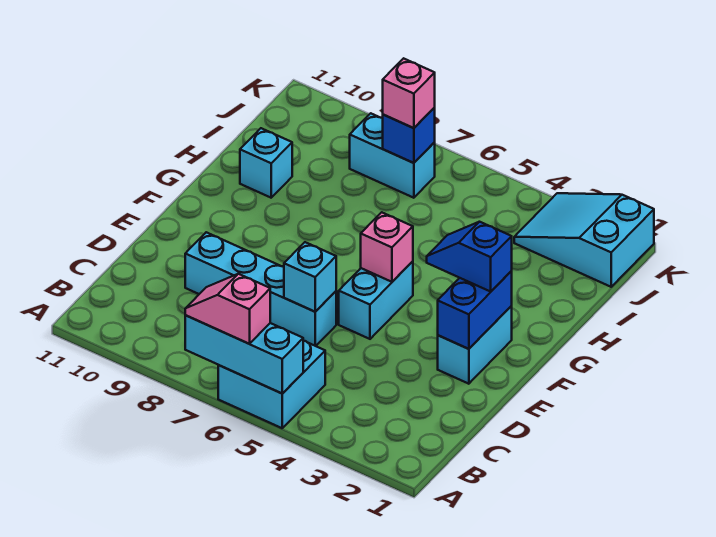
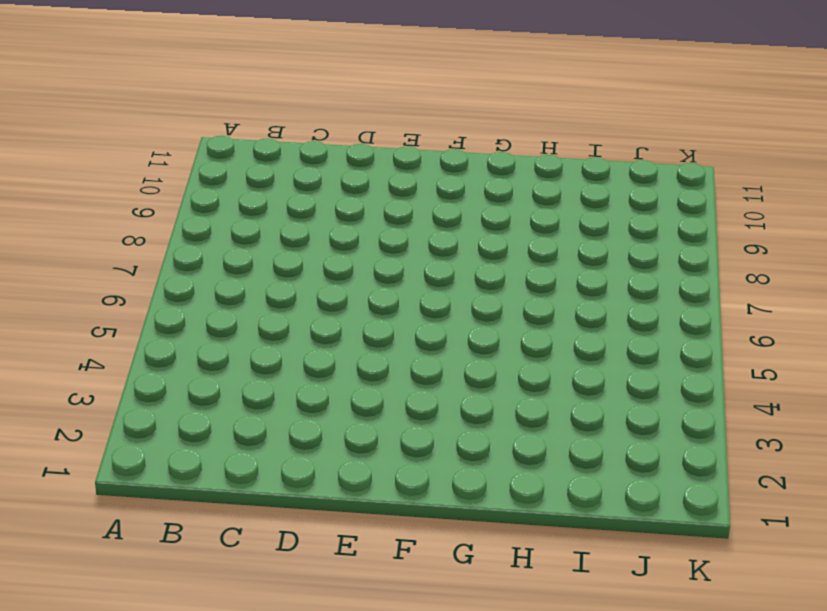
none -> cyan 2x2 brick [218,341,325,428]
none -> cyan 1x4 brick [185,232,336,346]
none -> cyan 1x2 brick [438,306,512,384]

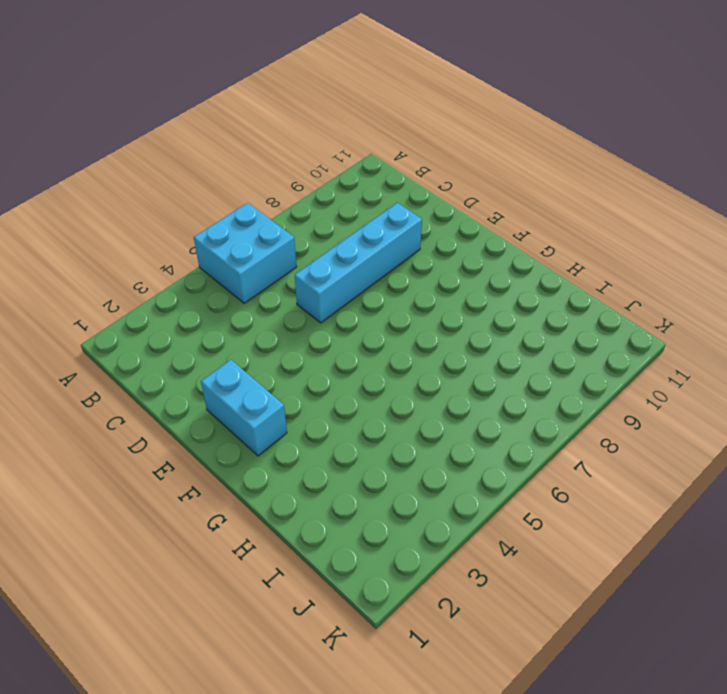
none -> cyan 1x2 brick [339,261,413,339]
none -> cyan 1x1 brick [240,128,292,198]
none -> cyan 2x3 slope [514,193,654,287]

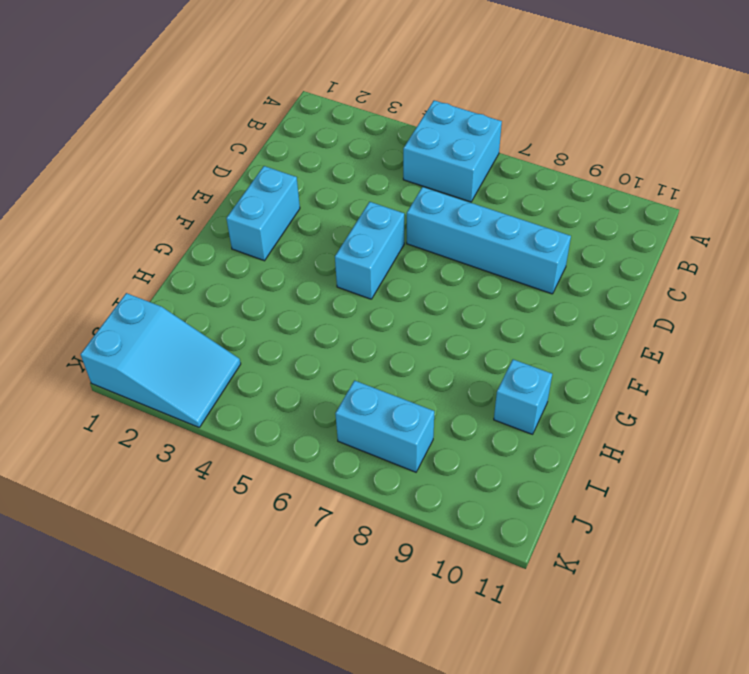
none -> cyan 1x3 brick [185,315,303,394]
none -> cyan 1x1 brick [284,242,336,312]
none -> blue 1x2 brick [438,271,512,349]

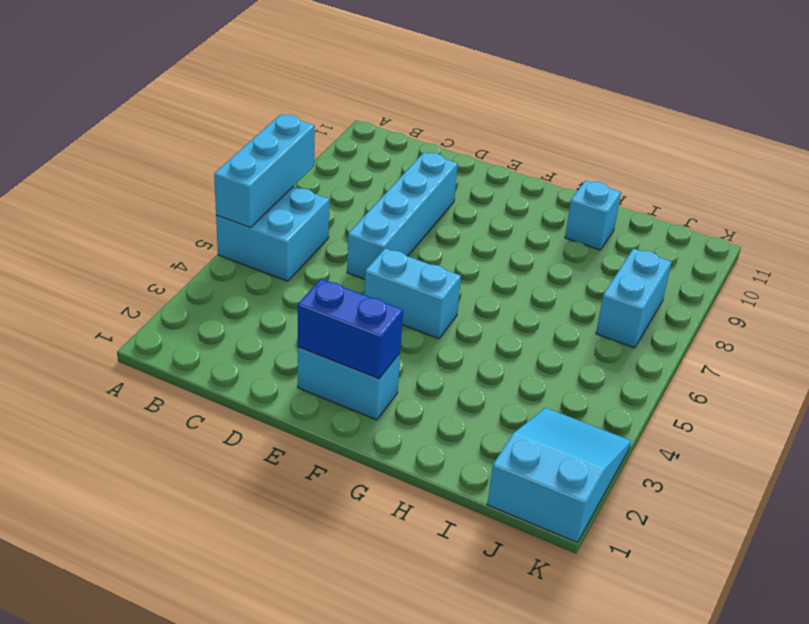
none -> cyan 1x1 brick [284,242,336,312]
none -> pink 1x1 brick [361,212,413,282]
none -> blue 1x1 brick [383,108,435,163]

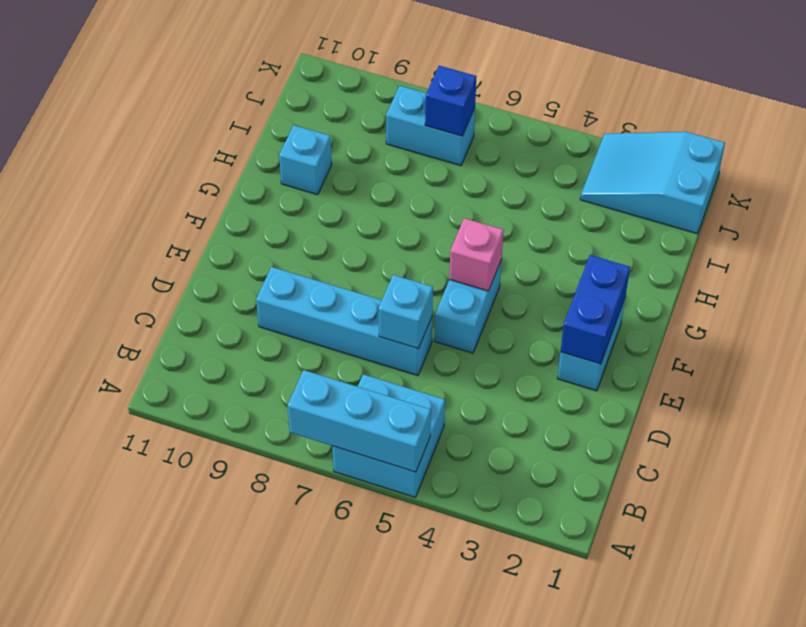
none -> pink 1x2 slope [185,274,270,344]
none -> blue 1x2 slope [427,222,512,292]
none -> pink 1x1 brick [383,58,435,128]

